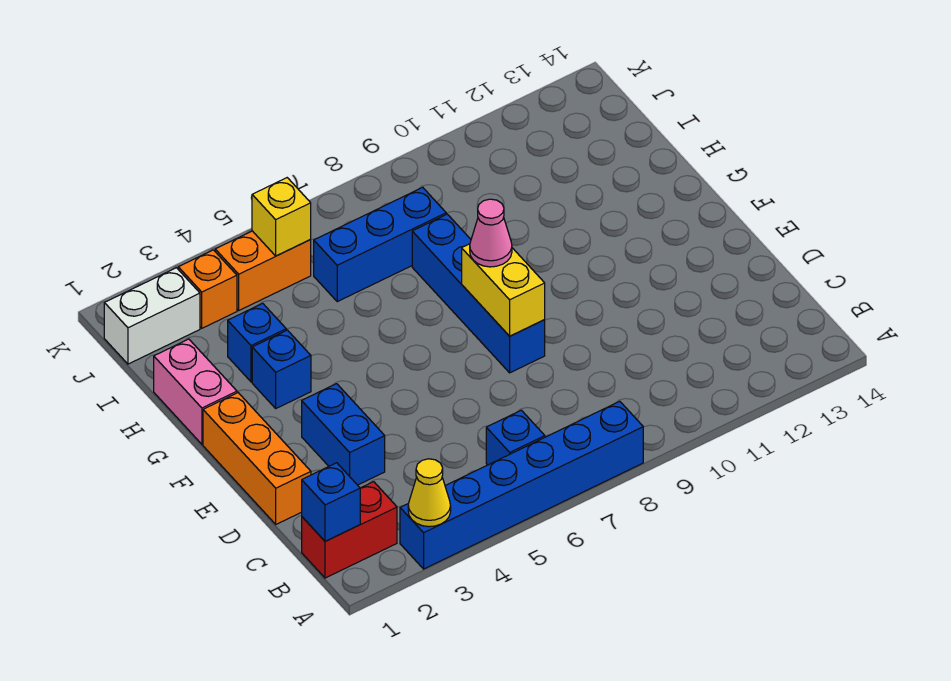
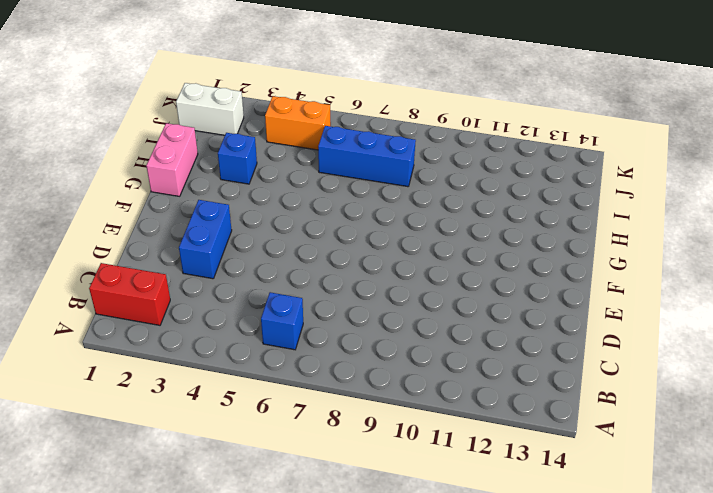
none -> blue 1x6 brick [400,401,643,569]
none -> orange 1x3 brick [203,393,311,524]
none -> blue 1x4 brick [412,214,545,373]

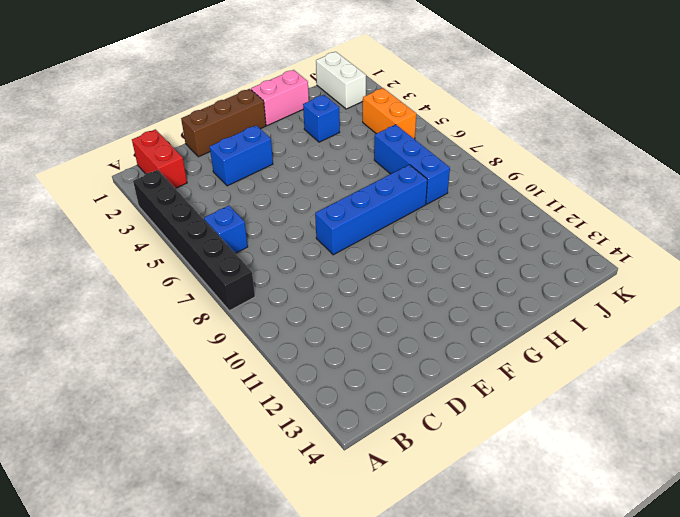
black 1x6 brick [133,170,255,311] -> blue 1x6 brick [400,401,643,569]
brown 1x3 brick [181,89,266,157] -> orange 1x3 brick [203,393,311,524]
none -> blue 1x1 brick [252,330,311,408]
none -> orange 1x1 brick [178,250,237,328]
none -> yellow 1x1 cone [408,459,451,527]

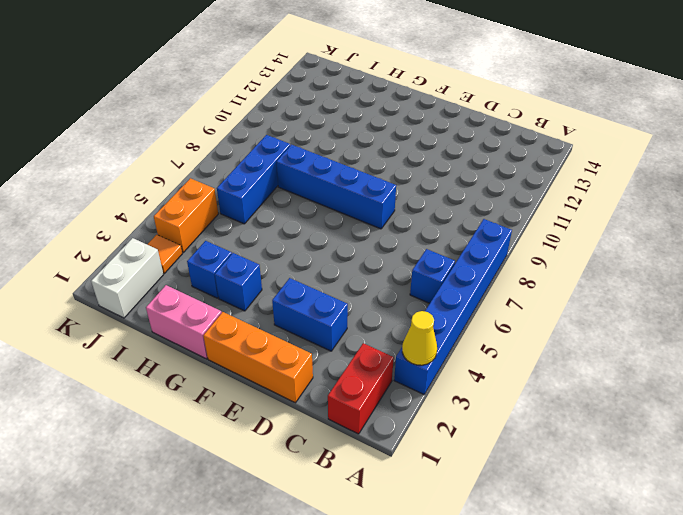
orange 1x1 tile [147,235,182,273] -> orange 1x1 brick [178,250,237,328]
none -> blue 1x1 brick [302,463,360,541]
none -> yellow 1x2 brick [462,244,545,336]
none -> yellow 1x1 brick [252,178,311,256]

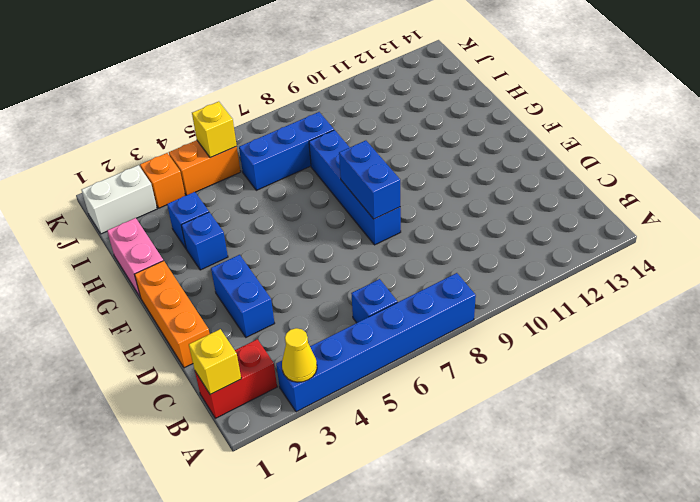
yellow 1x1 brick [189,329,241,394] -> blue 1x1 brick [302,463,360,541]
blue 1x2 brick [339,141,400,219] -> yellow 1x2 brick [462,244,545,336]
none -> pink 1x1 cone [470,199,512,267]

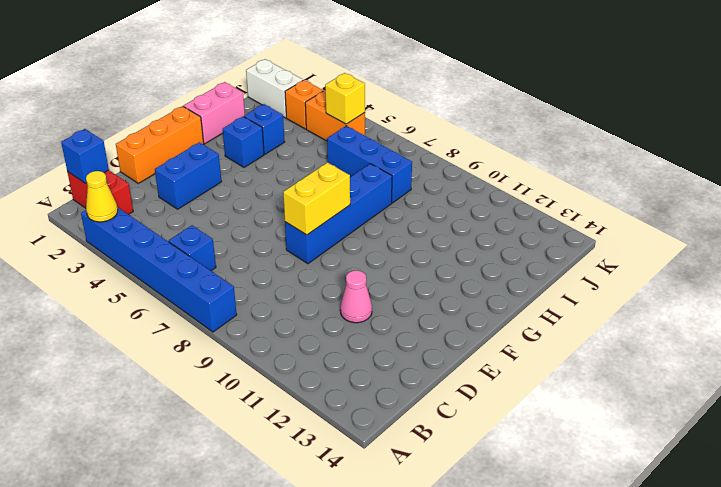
pink 1x1 cone [340,270,372,323] -> pink 1x1 cone moved to [470,199,512,267]

